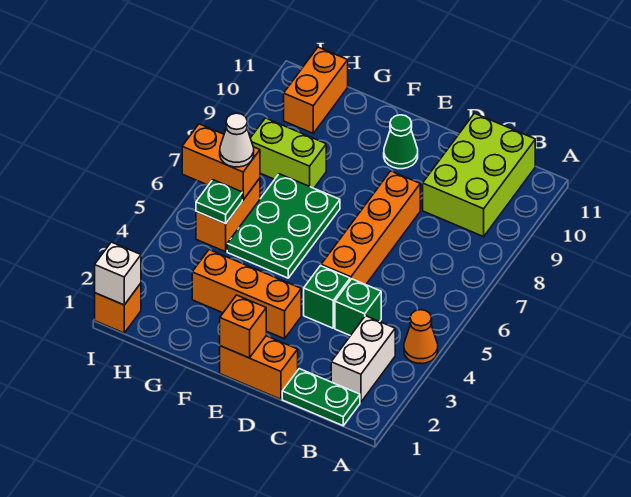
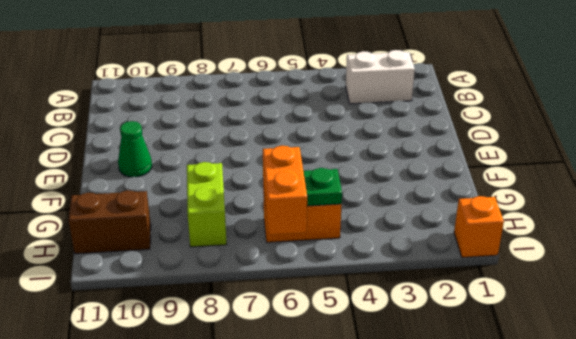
brown 1x2 brick [68,190,151,254] -> orange 1x2 brick [284,47,348,133]
none -> orange 1x1 cone [404,310,438,364]
none -> green 1x2 plate [282,369,360,426]
none -> lime 2x3 brick [423,113,535,237]

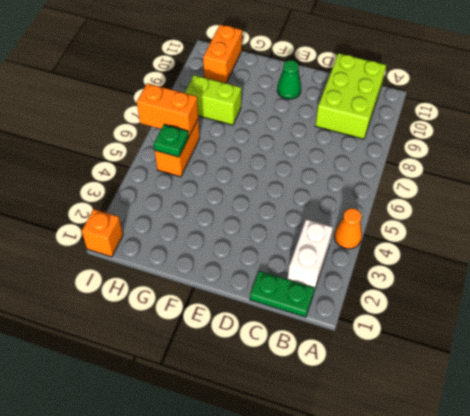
none -> green 1x1 brick [335,279,381,336]
none -> orange 1x2 brick [220,336,298,399]
none -> green 1x1 brick [304,266,350,328]

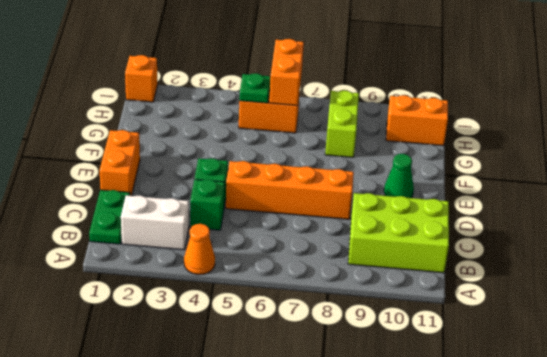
none -> orange 1x3 brick [192,250,301,339]
none -> green 2x3 plate [227,174,340,278]
none -> orange 1x1 brick [220,295,266,358]

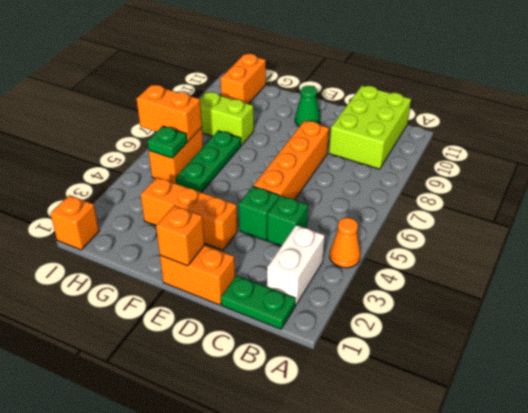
green 1x3 plate [176,131,241,192] -> green 2x3 plate [227,174,340,278]
none -> white 1x1 brick [95,242,141,305]
none -> white 1x1 cone [220,113,254,167]

